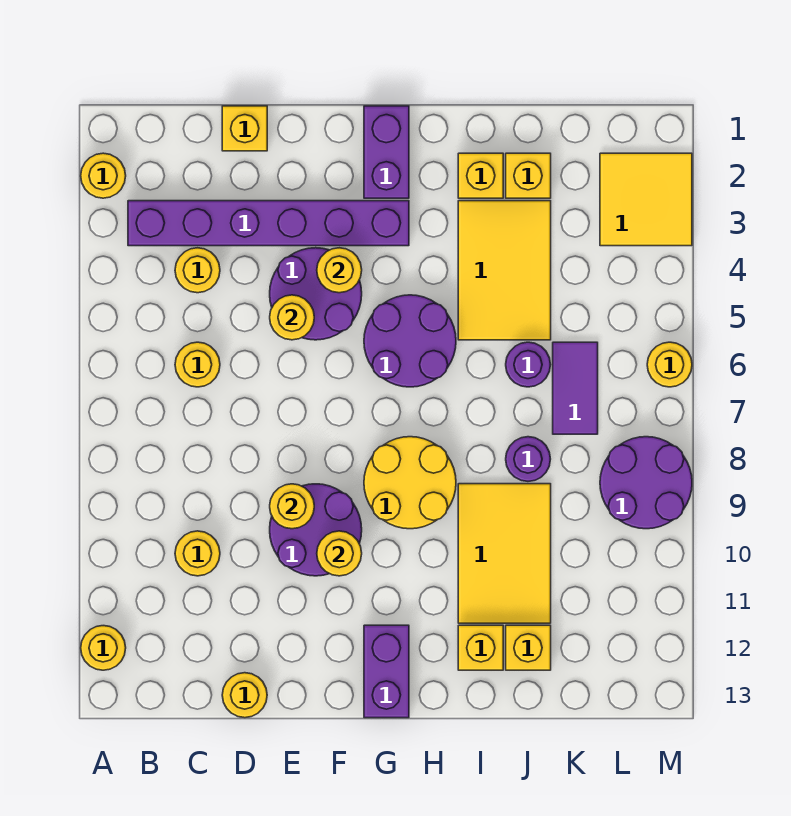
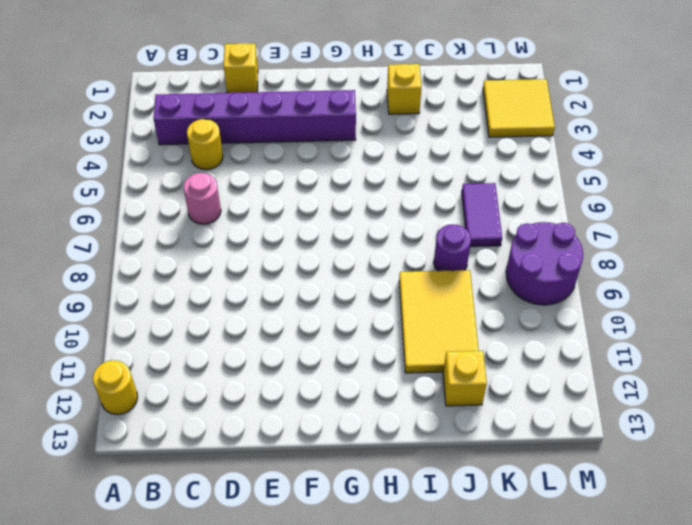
pink 1x1 round brick [183,173,221,224] -> yellow 1x1 round brick [175,342,220,387]
none -> yellow 1x1 round brick [81,153,126,198]
none -> yellow 1x1 round brick [175,531,220,576]
none -> yellow 1x1 round brick [222,673,267,718]
none -> purple 2x2 round brick [270,248,362,340]

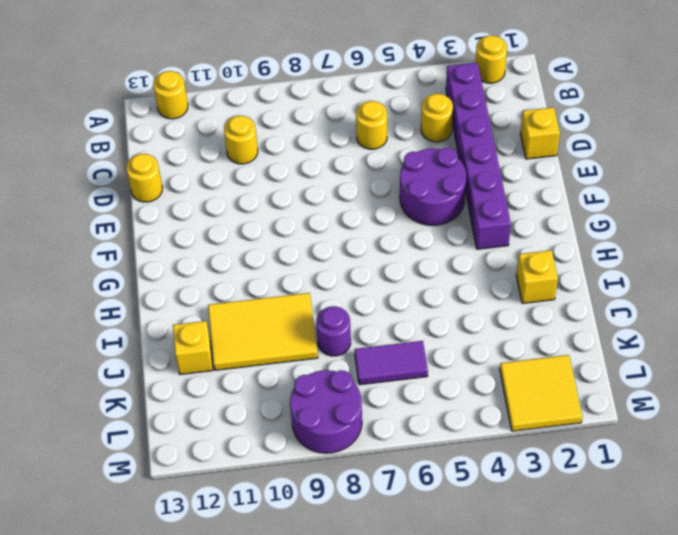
none -> purple 2x2 round brick [270,484,362,576]
none -> purple 1x2 brick [364,106,409,198]
none -> purple 2x2 round brick [364,295,456,387]
none -> yellow 2x2 round brick [364,437,456,529]

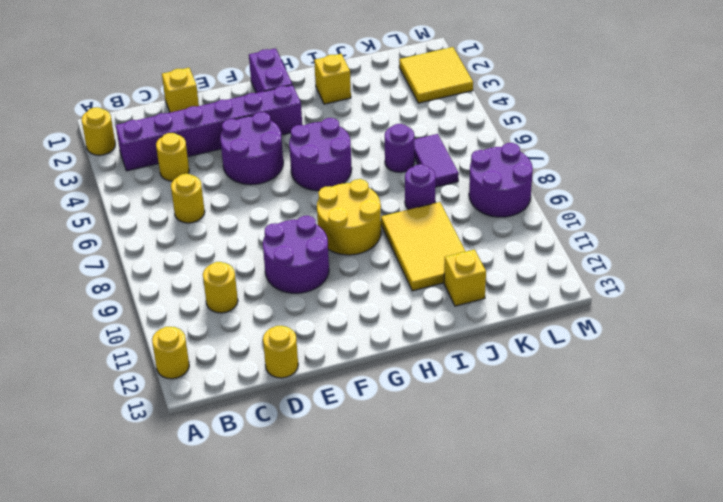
none -> purple 1x2 brick [364,625,409,718]
none -> yellow 2x3 tile [458,201,551,340]
none -> yellow 1x1 brick [458,625,503,670]
none -> yellow 1x1 brick [506,153,551,198]

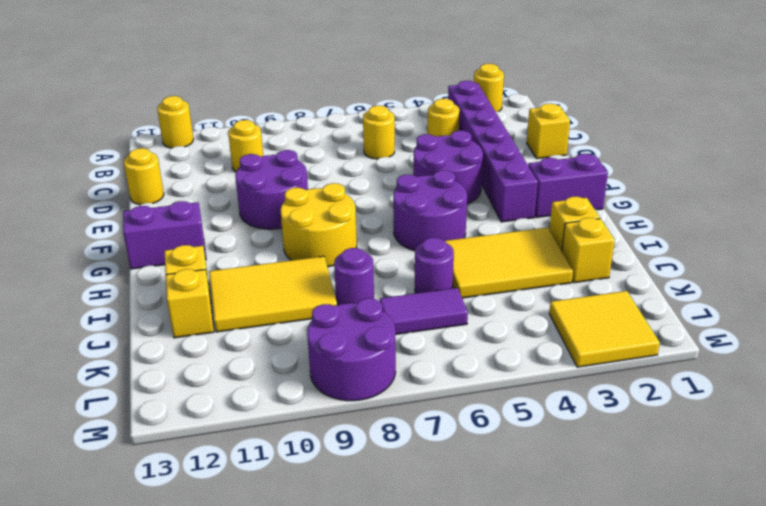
none -> yellow 1x1 round brick [647,342,692,387]
none -> yellow 1x1 round brick [270,295,314,340]
none -> yellow 1x1 round brick [270,484,314,529]
none -> yellow 1x1 round brick [317,248,362,293]

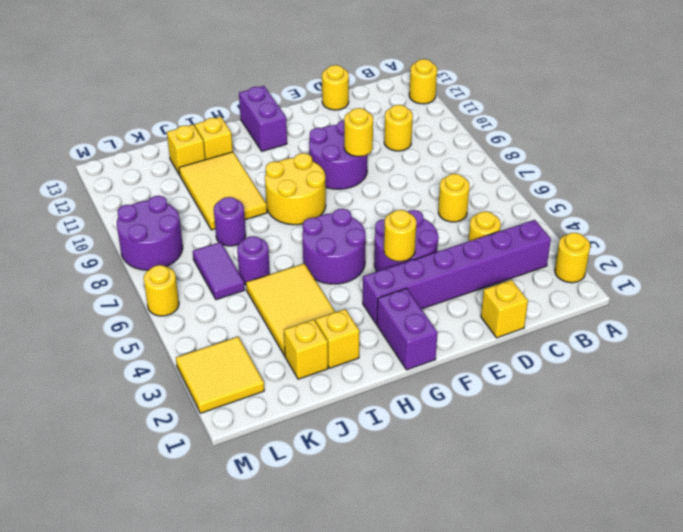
none -> yellow 1x1 round brick [270,295,314,340]
none -> yellow 1x1 round brick [317,531,362,576]

